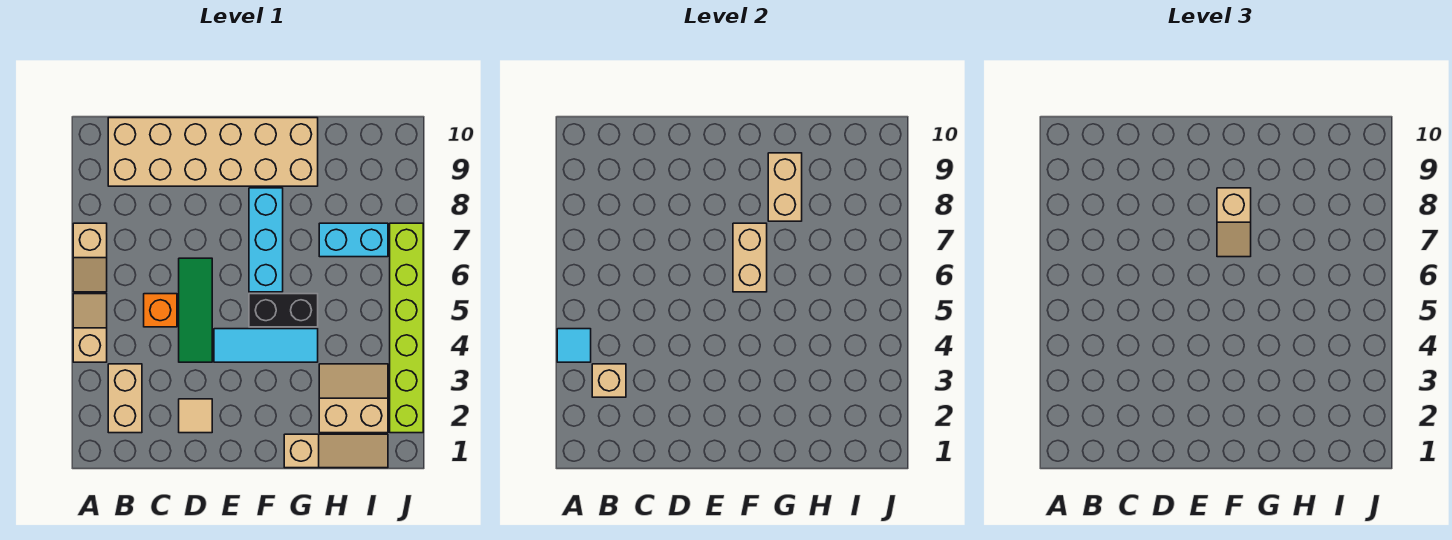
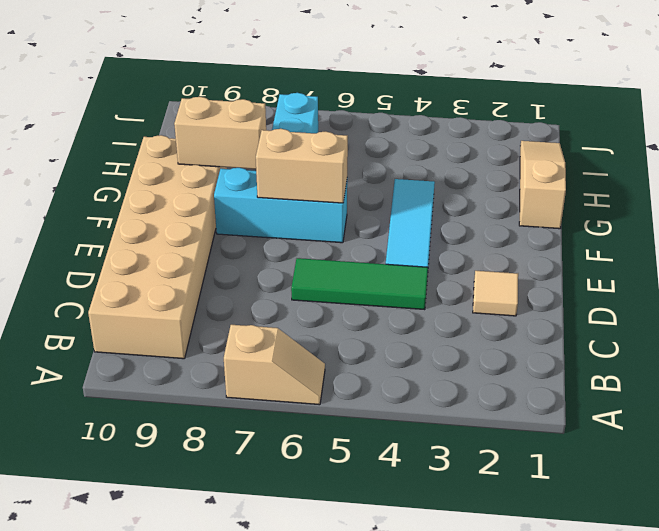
none -> tan 1x2 slope [73,294,107,362]
none -> tan 1x2 brick [108,364,142,433]
none -> orange 1x1 brick [144,294,177,327]

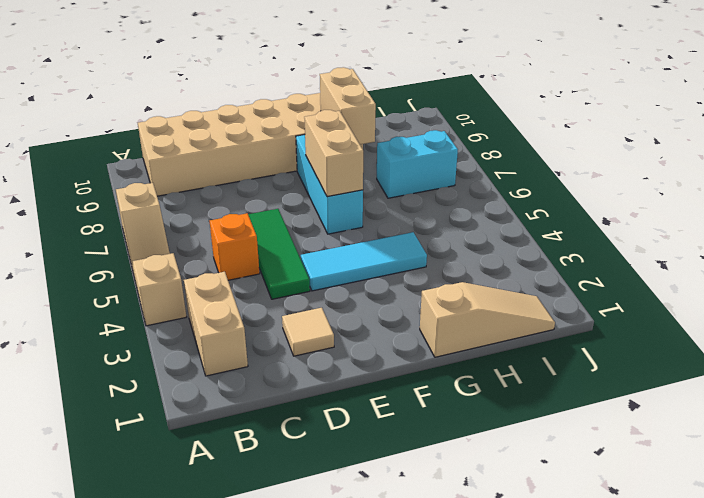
none -> black 1x2 brick [249,294,318,327]
none -> tan 2x2 slope [319,364,388,433]
none -> lime 1x6 brick [390,223,423,433]

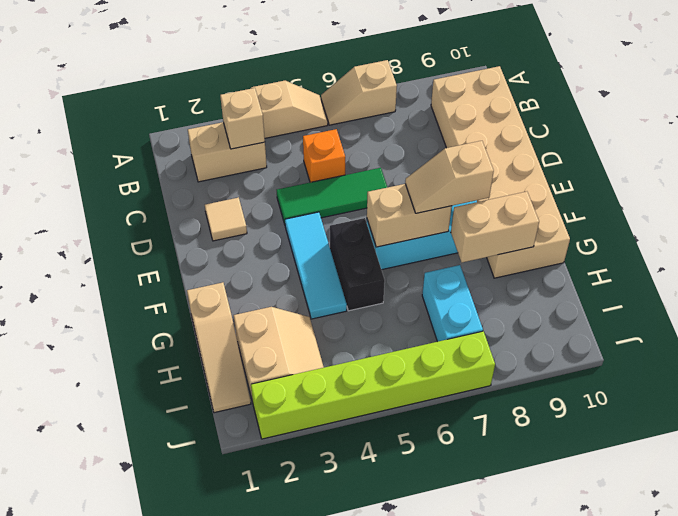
none -> cyan 1x1 tile [557,329,591,362]

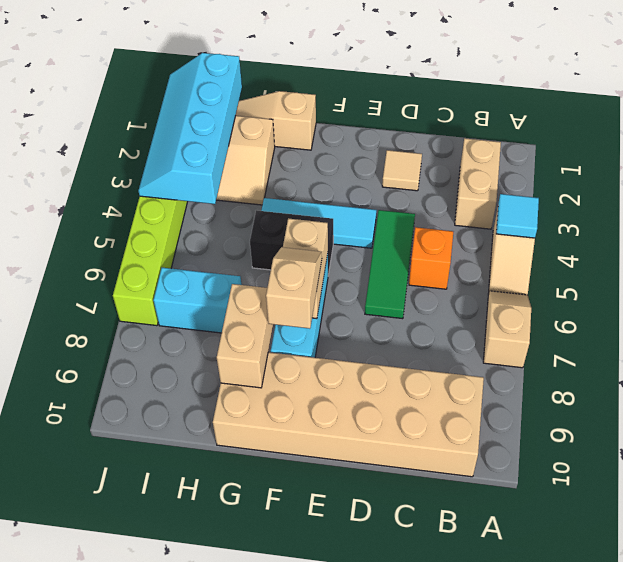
cyan 2x4 slope [138,53,242,204] -> none
none -> tan 1x1 brick [592,364,626,397]

